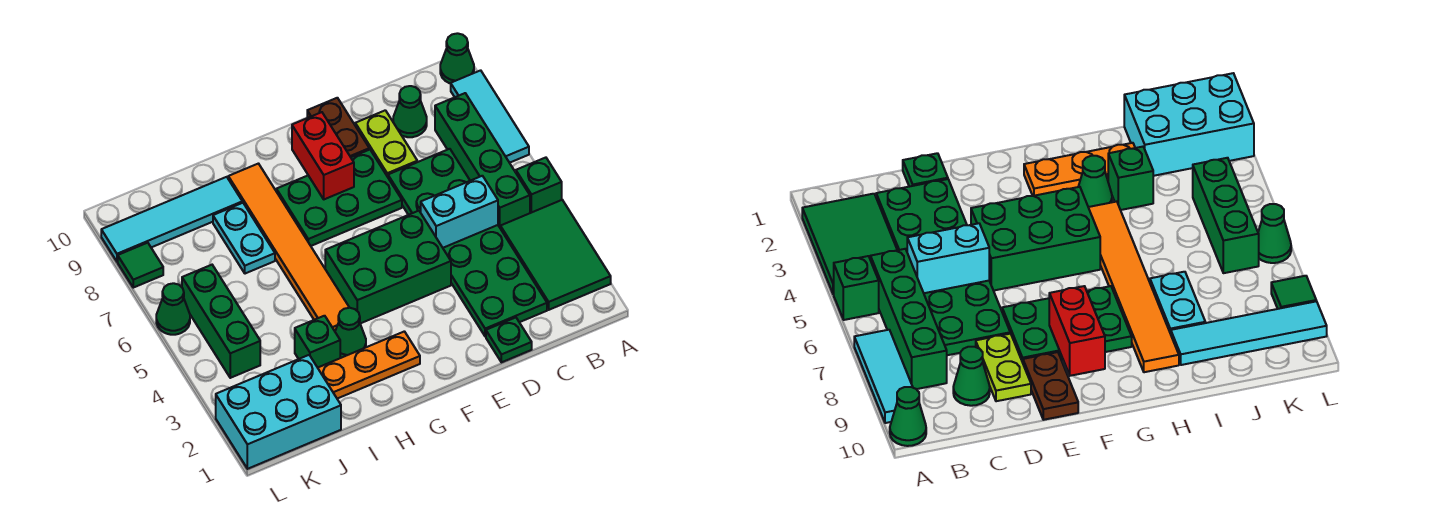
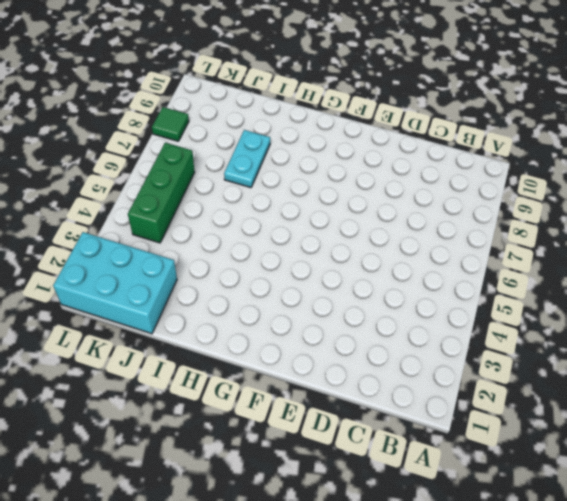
none -> green 2x3 tile [500,200,611,310]
none -> green 1x1 brick [516,158,562,213]
none -> cyan 1x3 tile [451,70,529,163]

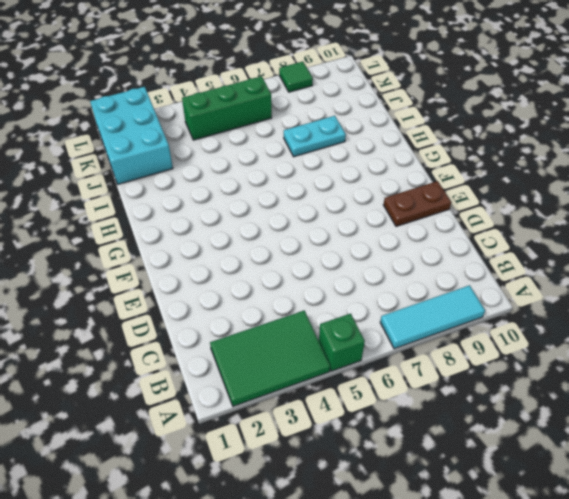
none -> green 1x1 cone [440,33,474,84]
none -> green 1x4 brick [435,93,530,227]
none -> green 2x6 plate [388,149,547,337]

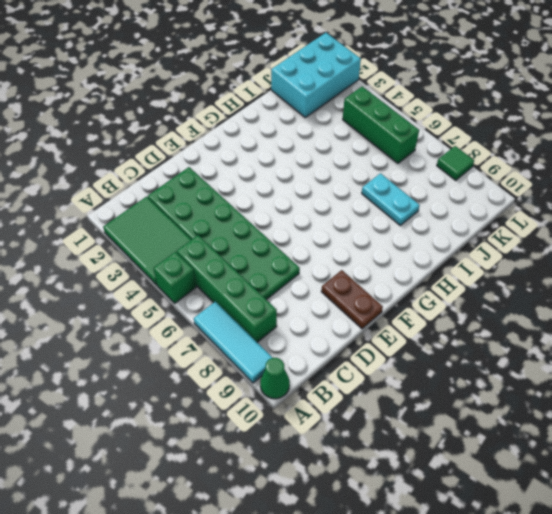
none -> green 1x1 cone [393,86,427,137]
none -> green 1x1 plate [486,318,532,362]
none -> lime 1x2 plate [355,110,417,177]

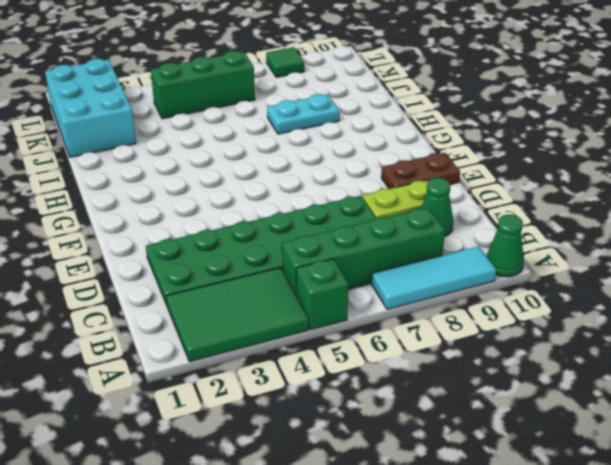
none -> green 1x1 plate [486,318,532,362]
none -> green 2x3 brick [325,211,451,323]
none -> green 2x3 plate [276,149,402,246]

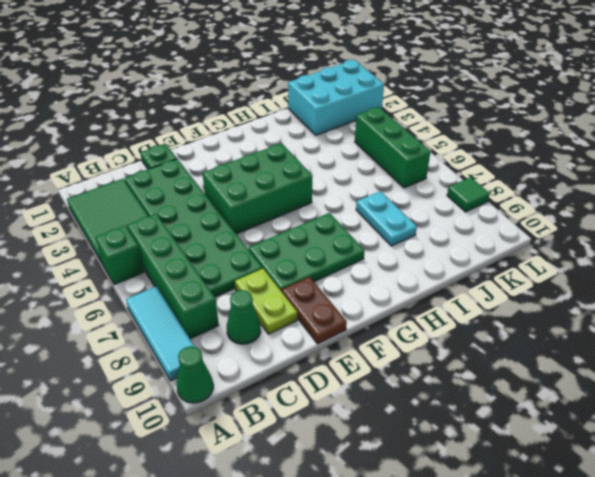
none -> orange 1x3 plate [318,331,420,399]
none -> green 1x1 cone [335,308,366,358]
none -> orange 1x6 tile [228,164,349,331]

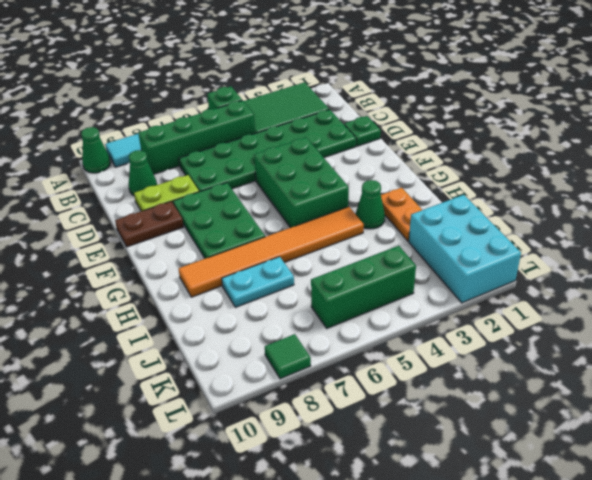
orange 1x2 plate [381,188,422,241] -> orange 1x3 plate [318,331,420,399]
none -> green 1x1 brick [295,316,340,368]
none -> cyan 1x4 tile [101,177,242,262]
none -> green 1x1 cone [156,283,190,335]

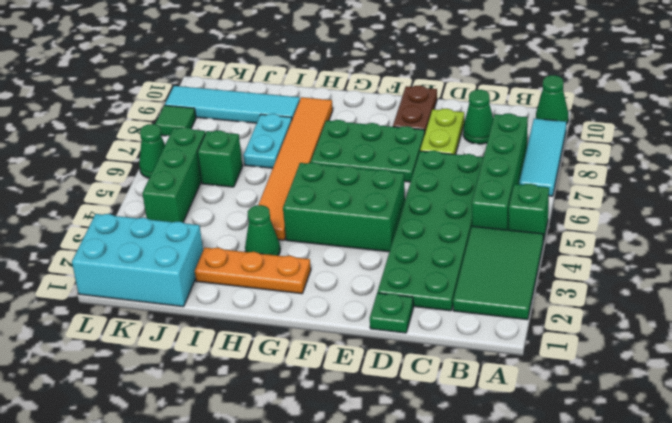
green 1x1 brick [198,131,243,187] -> green 1x1 brick moved to [295,316,340,368]
none -> cyan 1x2 brick [421,176,498,248]
none -> red 1x2 brick [292,112,354,199]

